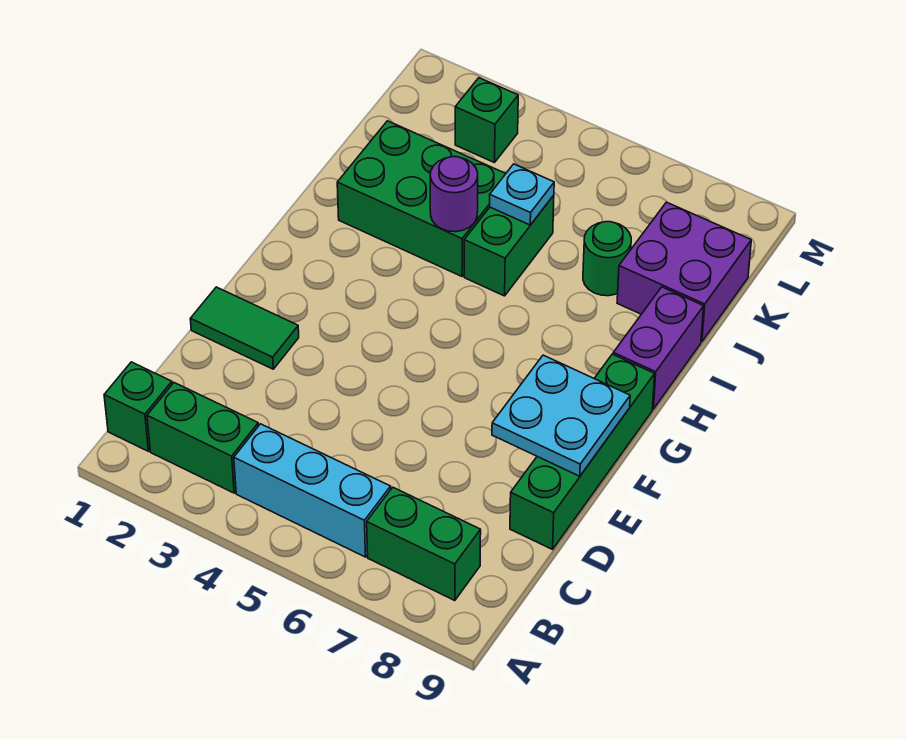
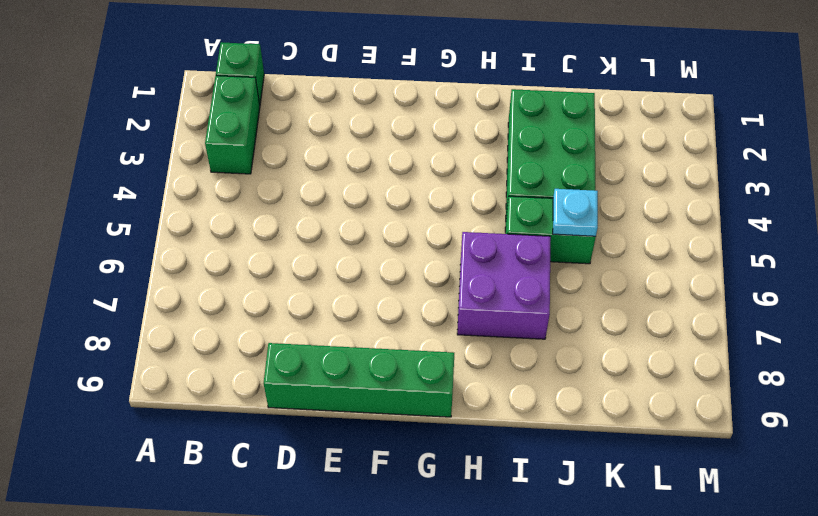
purple 2x2 brick [457,232,551,339] -> purple 2x2 brick moved to [617,202,751,342]
none -> cyan 1x3 brick [234,424,391,557]
none -> green 1x2 brick [367,488,481,601]
none -> green 1x2 tile [190,287,299,369]

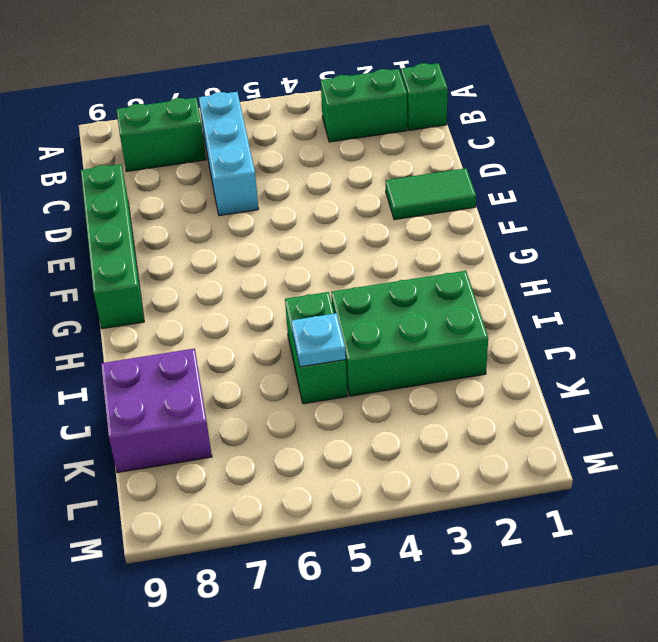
cyan 1x3 brick [199,92,259,216] -> cyan 1x3 brick turned to [234,424,391,557]
none -> purple 1x2 brick [613,287,704,409]
none -> green 1x1 round brick [583,222,631,296]
none -> green 1x1 brick [455,78,518,163]

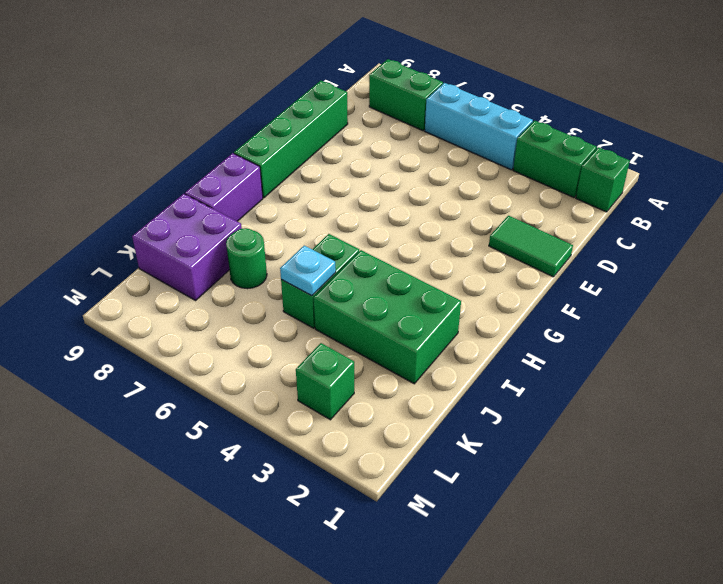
none -> cyan 2x2 plate [492,355,630,476]
none -> purple 1x1 round brick [430,157,478,232]

